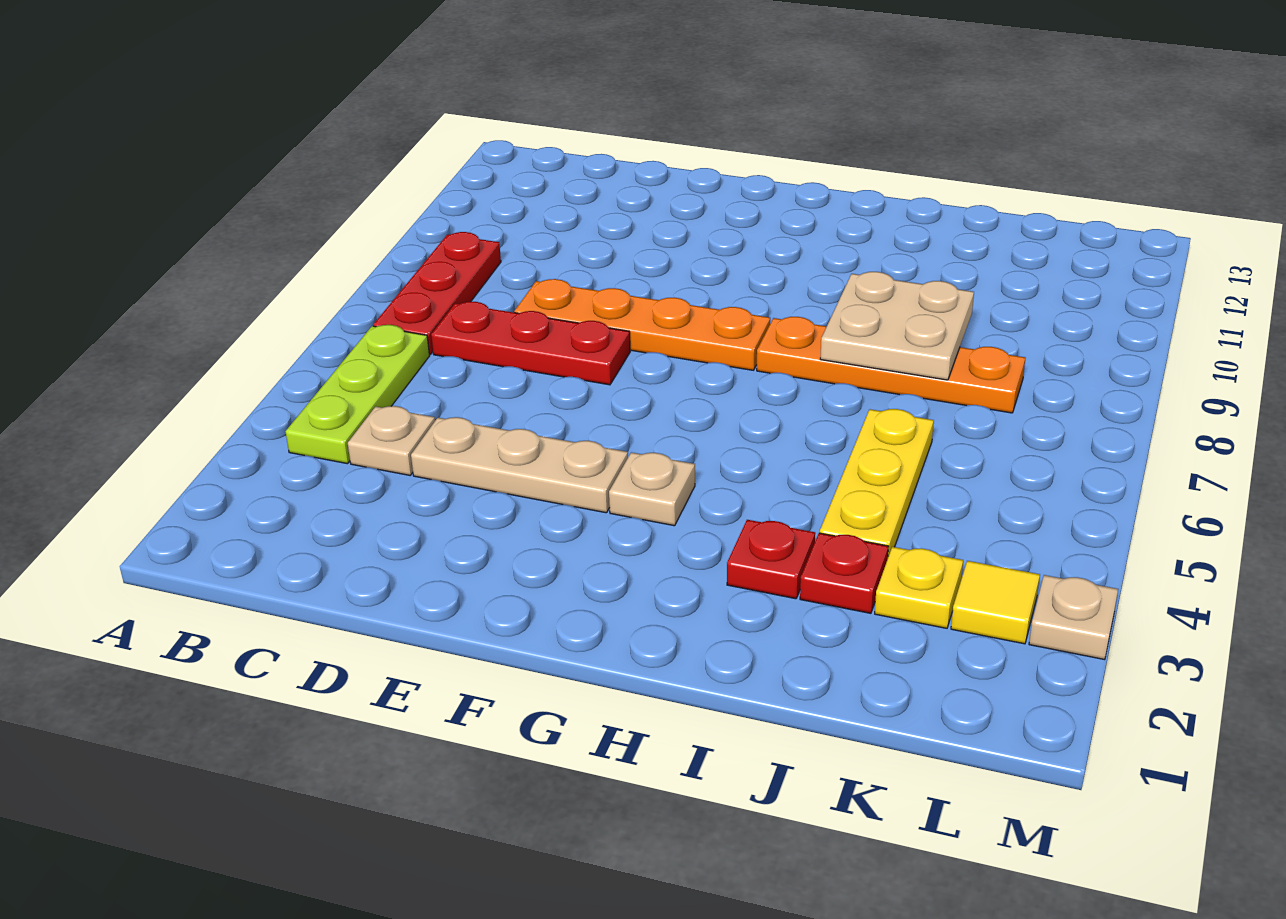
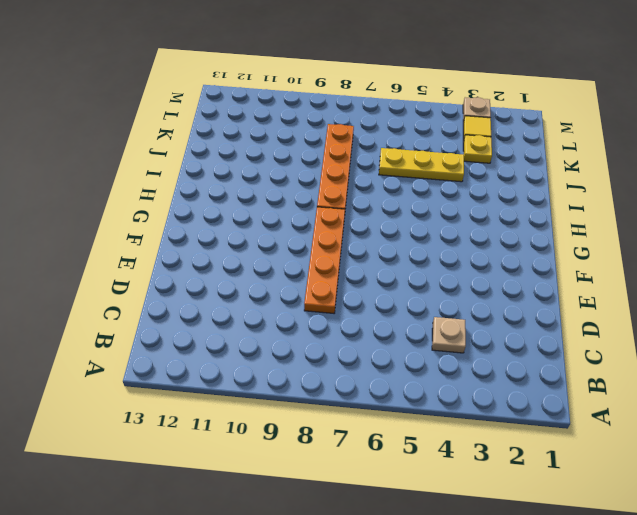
none -> lime 1x3 plate [285,325,429,464]
none -> red 1x3 plate [373,232,501,354]
none -> red 1x3 plate [431,302,630,385]

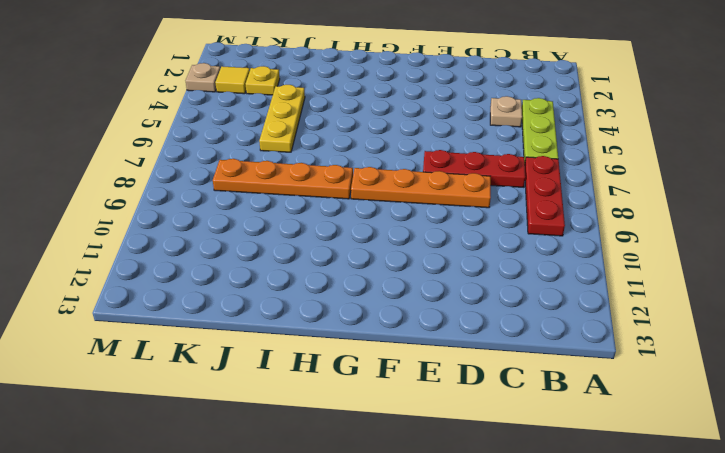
none -> tan 1x3 plate [411,417,628,513]
none -> tan 1x1 plate [609,452,695,526]
none -> red 1x1 plate [727,520,815,599]

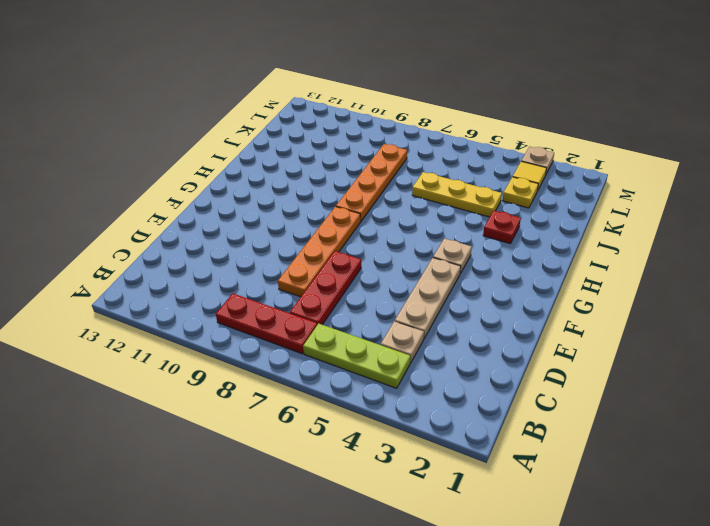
none -> red 1x1 plate [800,533,889,613]
none -> tan 2x2 plate [820,272,974,380]

